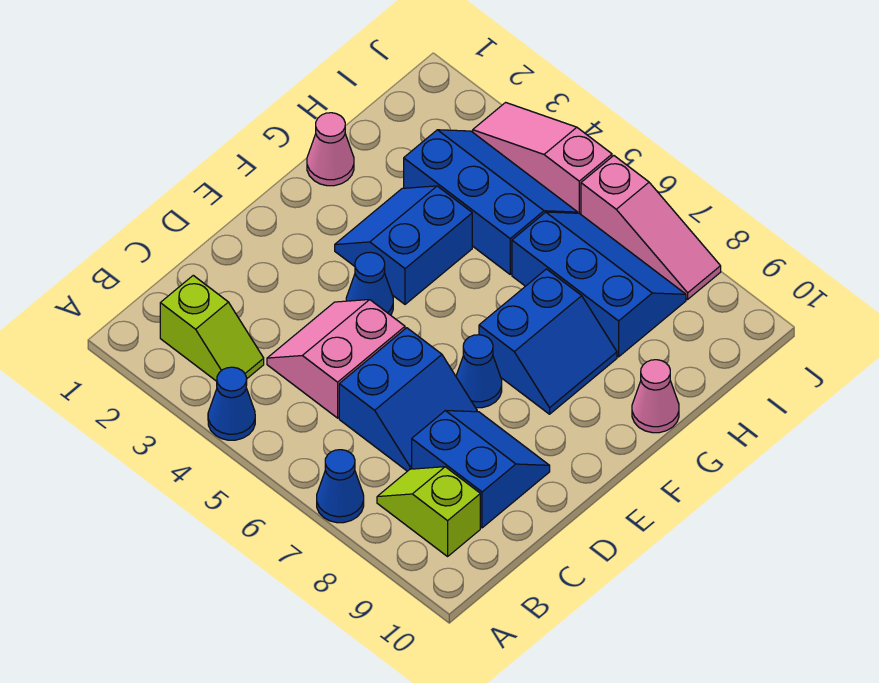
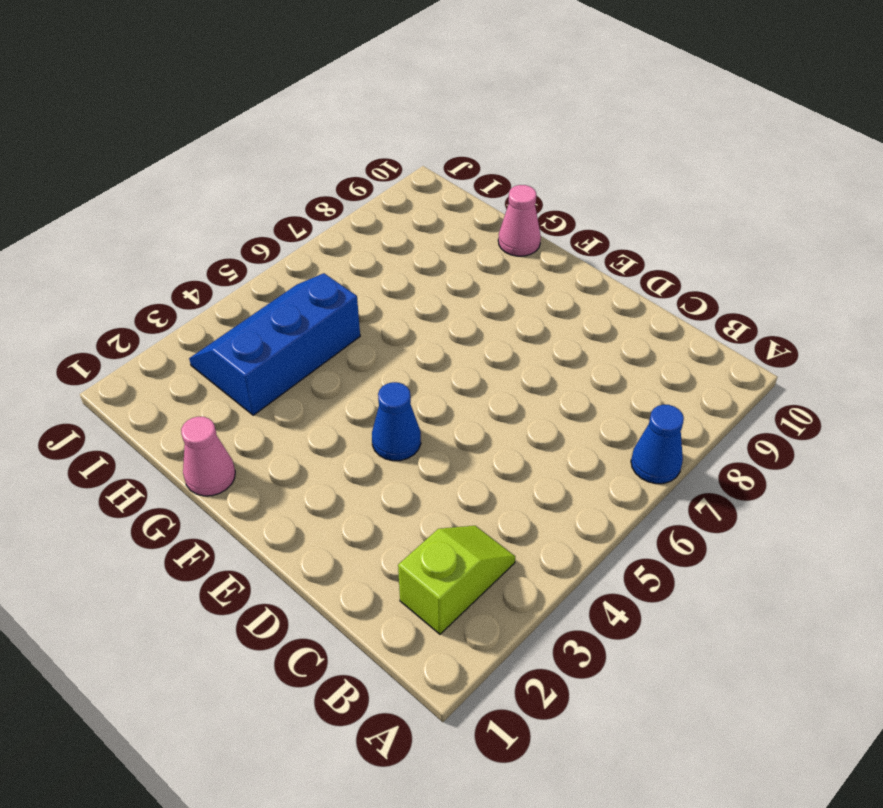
none -> blue 1x1 cone [208,367,255,440]
none -> lime 1x2 slope [377,467,480,556]
none -> pink 2x2 slope [267,300,405,418]

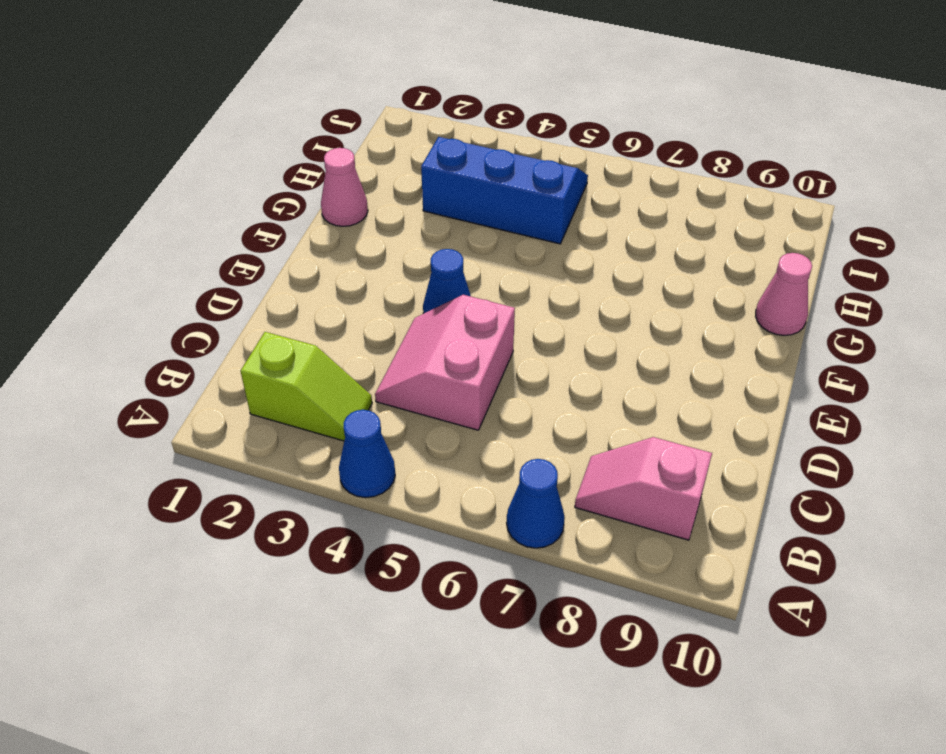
pink 1x2 slope [575,437,712,540] -> lime 1x2 slope [377,467,480,556]
none -> blue 2x2 slope [339,328,477,471]
none -> blue 2x2 slope [412,411,550,528]
none -> blue 1x1 cone [456,335,502,408]

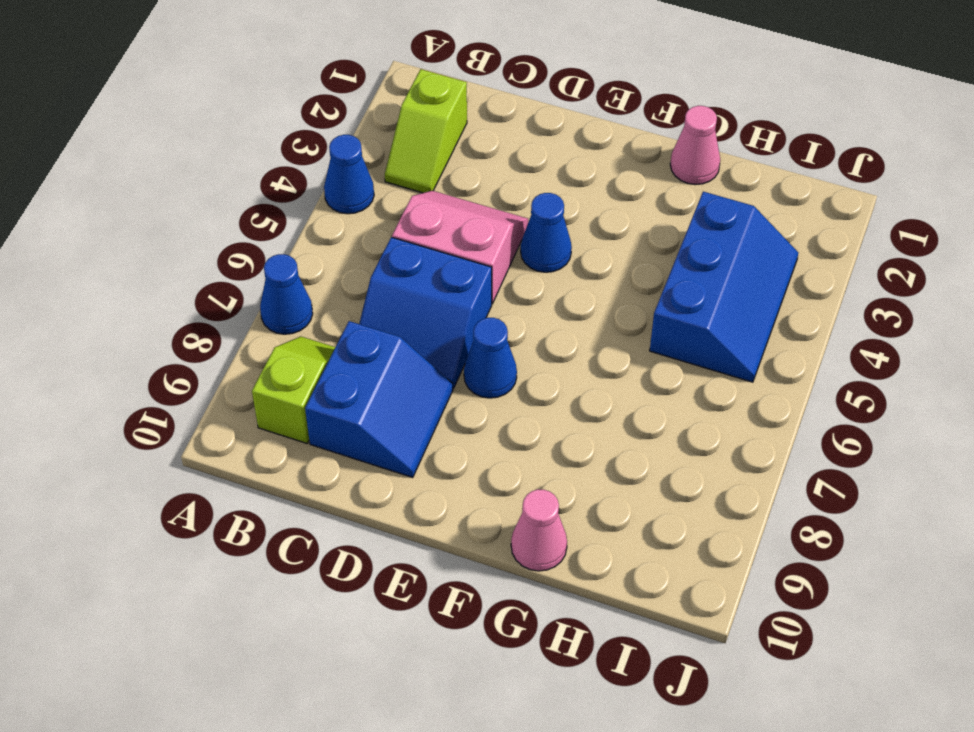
none -> blue 2x2 slope [335,186,472,304]
none -> blue 2x2 slope [479,269,617,414]
none -> blue 2x3 slope [512,212,686,357]

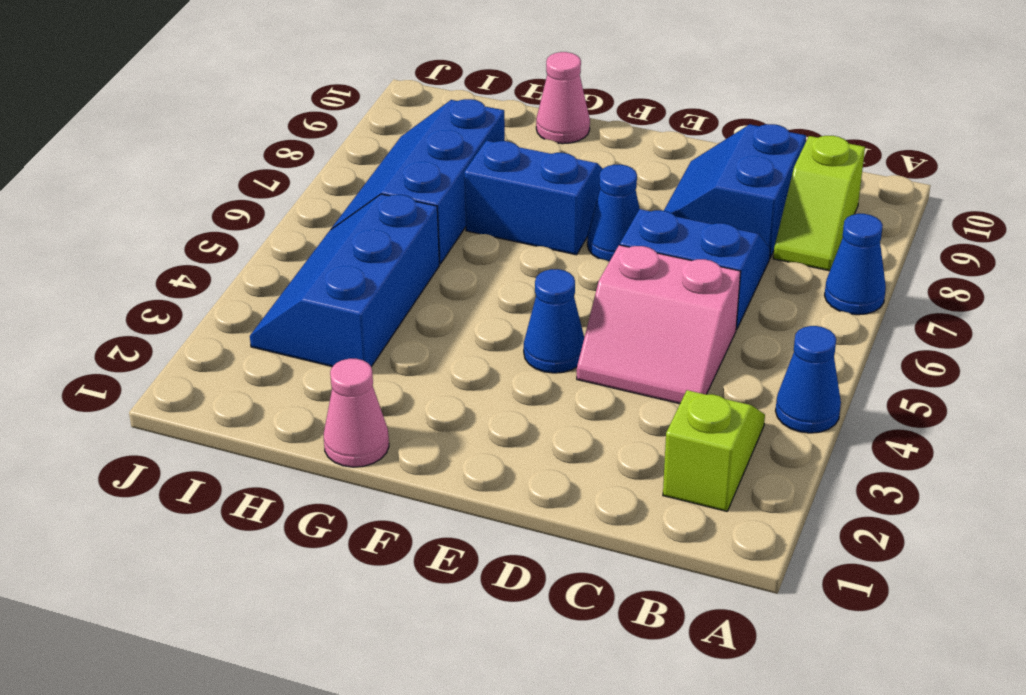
none -> blue 2x2 slope [335,186,472,304]
none -> pink 1x3 slope [473,102,612,214]
none -> pink 1x3 slope [581,156,721,299]

